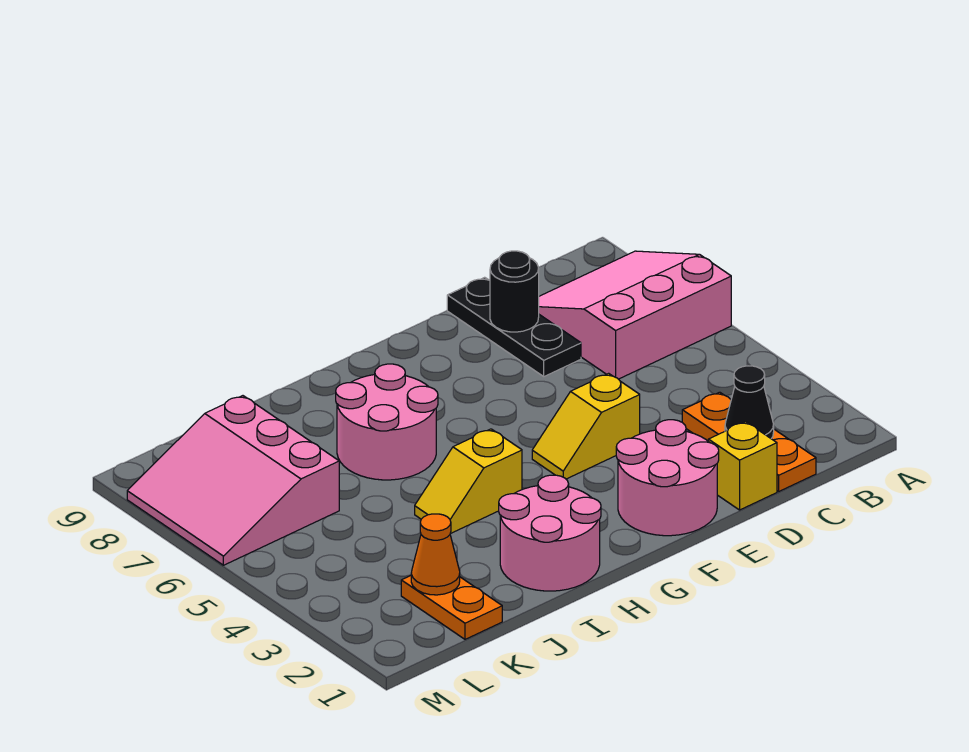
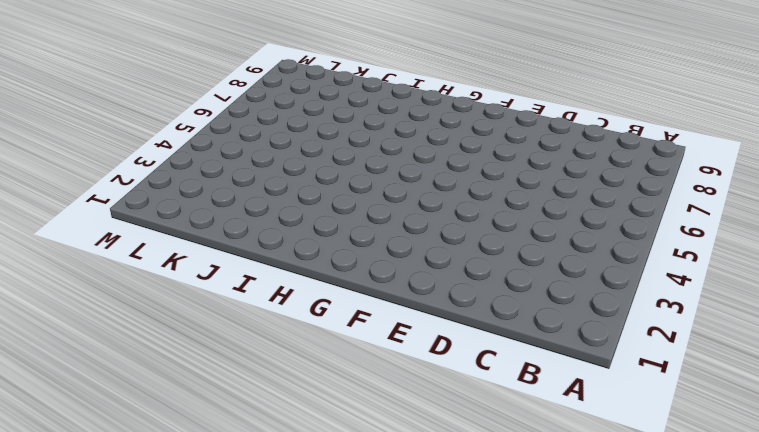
none -> pink 3x3 slope [539,251,731,379]
none -> orange 1x3 plate [682,392,816,491]
none -> yellow 1x1 brick [708,422,777,510]

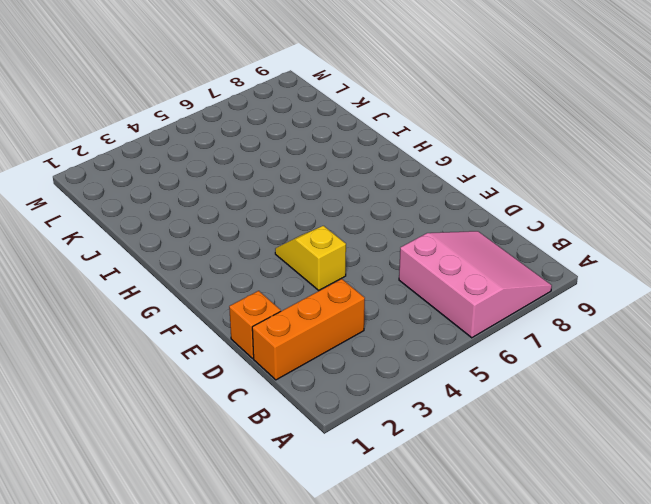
orange 1x3 brick [252,279,365,380] -> orange 1x3 plate [682,392,816,491]
orange 1x1 brick [229,291,281,358] -> yellow 1x1 brick [708,422,777,510]
none -> black 1x3 plate [447,277,581,377]
none -> pink 2x2 round brick [616,420,719,536]
none -> pink 2x2 round brick [499,475,601,591]

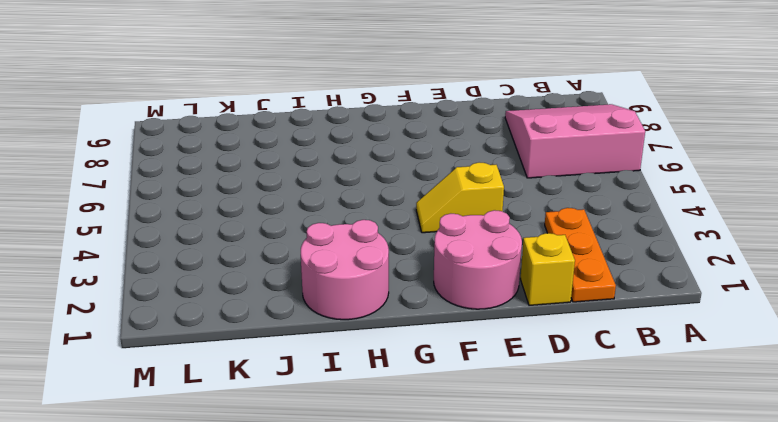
none -> black 1x3 plate [447,277,581,377]
none -> yellow 1x2 slope [415,429,522,534]
none -> pink 2x2 round brick [336,364,438,480]

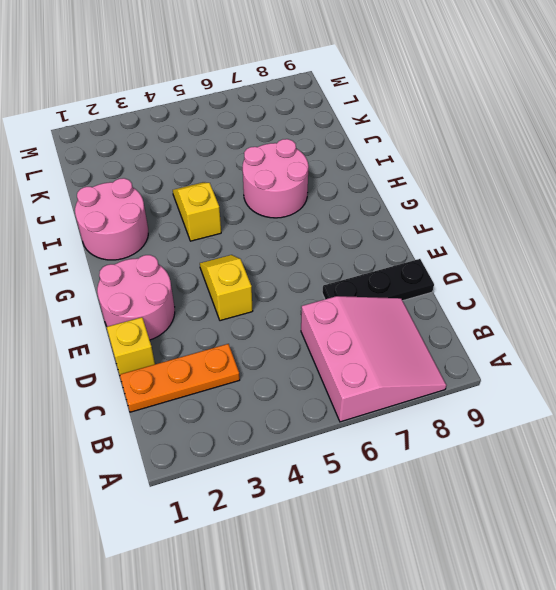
none -> orange 1x2 plate [401,576,502,639]
none -> pink 3x3 slope [127,396,339,565]
none -> black 1x1 cone [725,366,774,438]

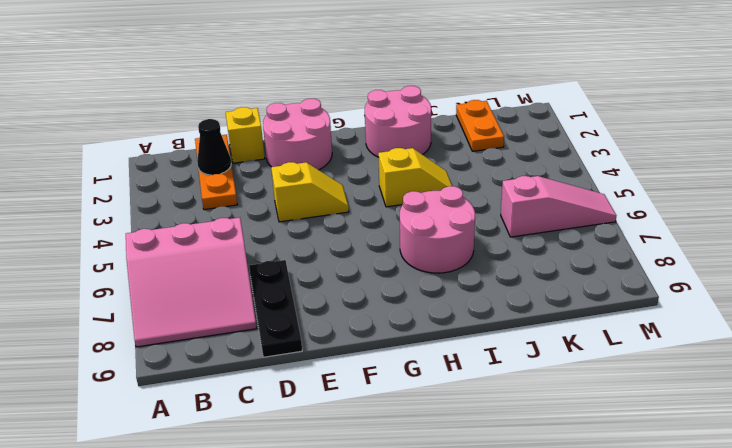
pink 1x3 slope [501,176,616,237] -> pink 3x3 slope [127,396,339,565]
none -> black 1x1 round brick [490,251,539,332]
none -> orange 1x1 cone [411,514,460,595]

